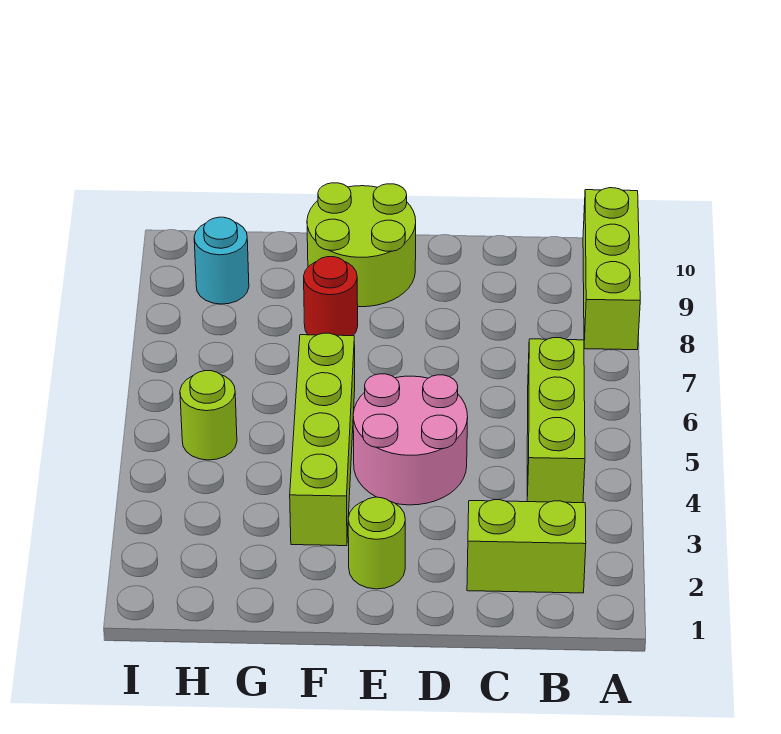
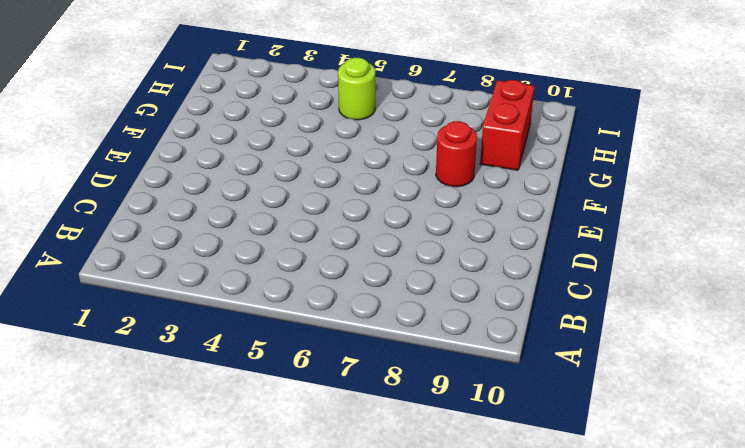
red 1x2 brick [480,80,534,170] -> cyan 1x1 round brick [194,217,249,304]
none -> lime 1x3 brick [583,188,640,350]
none -> lime 1x2 brick [467,500,586,593]

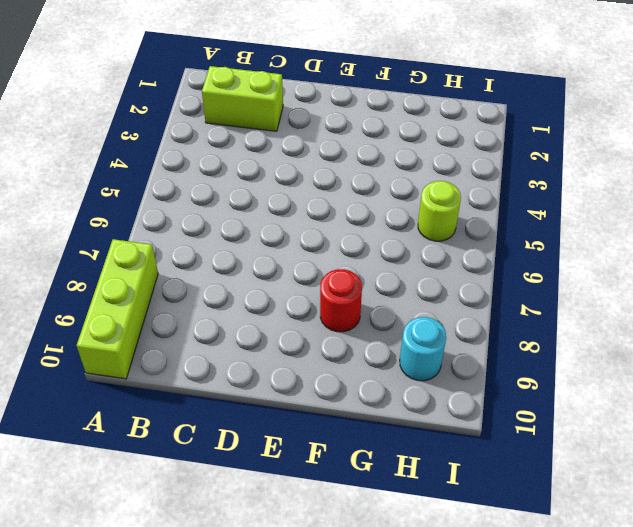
none -> lime 1x3 brick [527,338,585,503]
none -> pink 2x2 round brick [353,374,468,505]

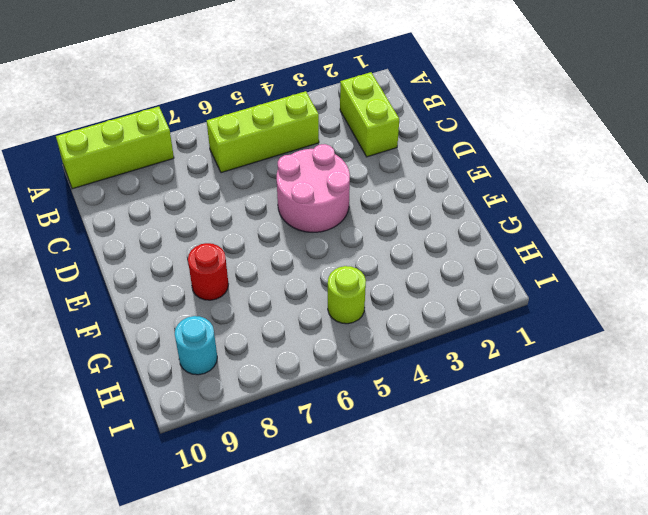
none -> lime 1x1 round brick [348,497,405,589]
none -> lime 2x2 round brick [307,183,416,307]

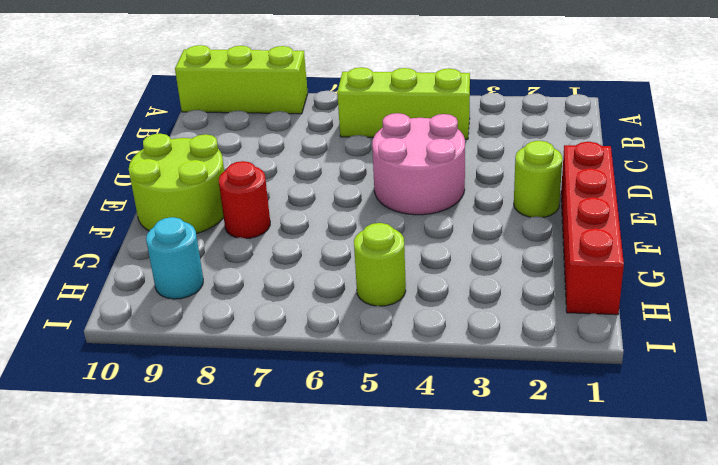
red 1x4 brick [561,142,624,315] -> none
none -> lime 1x2 brick [467,500,586,593]
none -> lime 1x4 brick [290,333,355,546]

